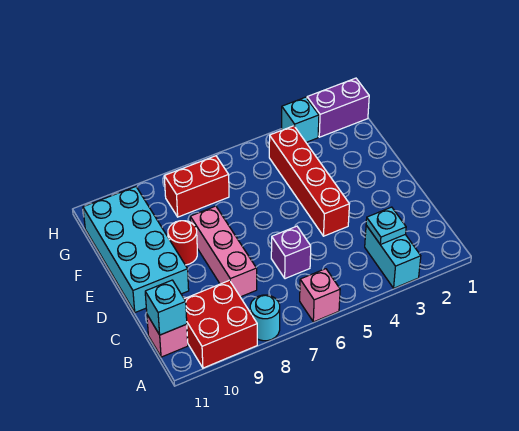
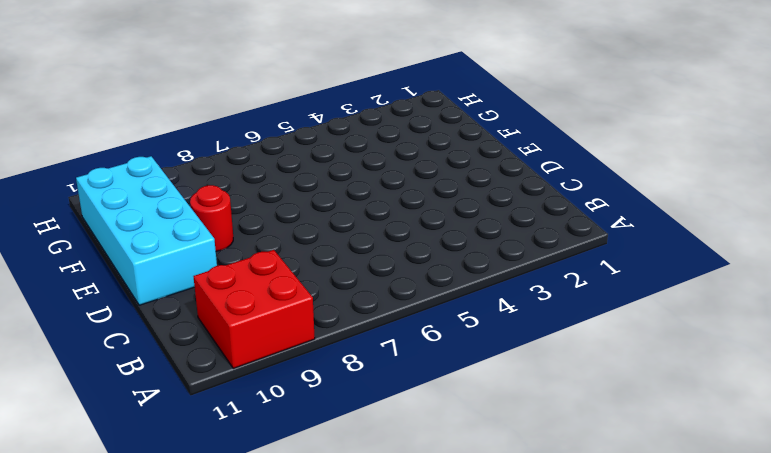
none -> cyan 1x2 brick [365,225,421,288]
none -> pink 1x1 brick [300,269,340,322]
none -> cyan 1x1 round brick [250,295,280,341]

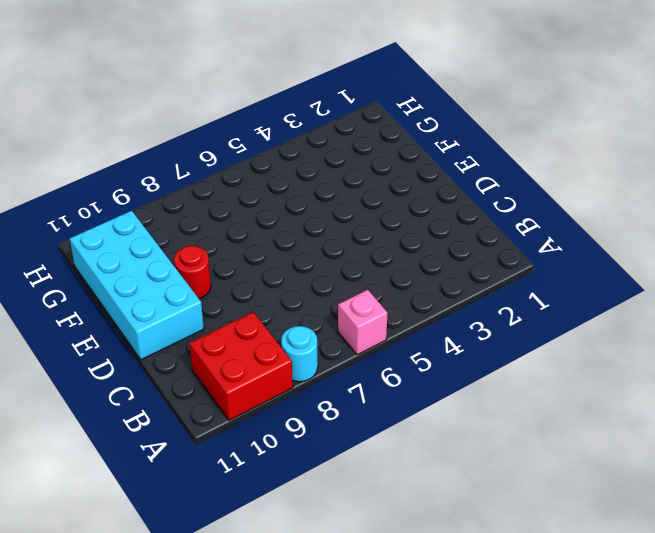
none -> cyan 1x2 brick [365,225,421,288]
none -> pink 1x1 brick [147,315,188,357]
none -> purple 1x1 brick [271,226,311,279]

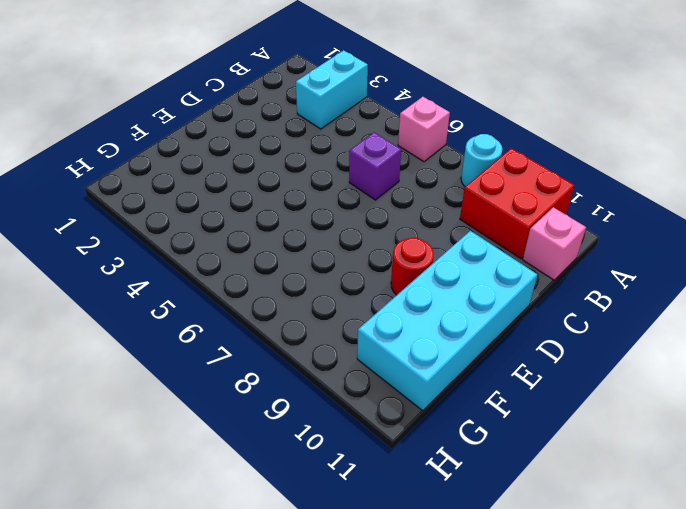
none -> pink 1x3 brick [190,206,257,297]
none -> red 1x4 brick [269,126,349,236]
none -> red 1x2 brick [164,156,229,217]

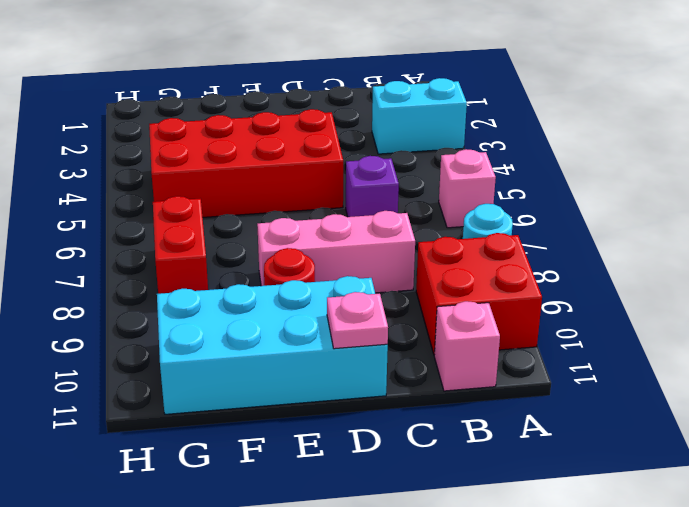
red 2x4 brick [149,109,343,217] -> red 1x4 brick [269,126,349,236]
pink 1x1 plate [327,292,388,349] -> none
none -> purple 1x2 brick [307,78,369,137]
none -> cyan 1x1 brick [282,97,319,142]
none -> cyan 1x1 plate [366,207,406,244]

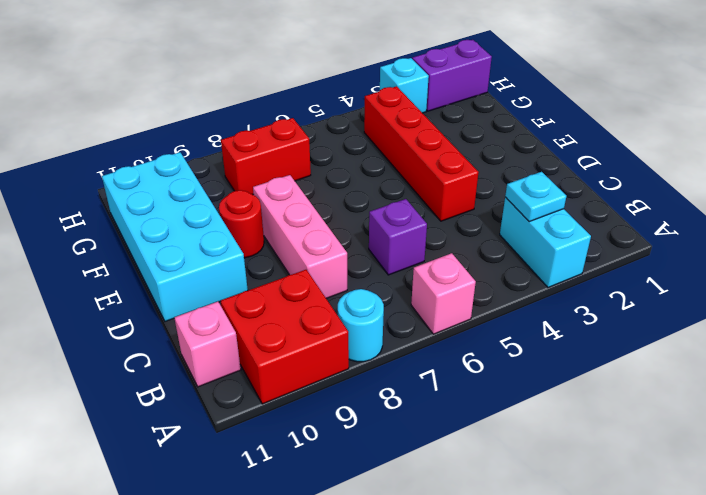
none -> cyan 1x1 brick [145,280,187,335]

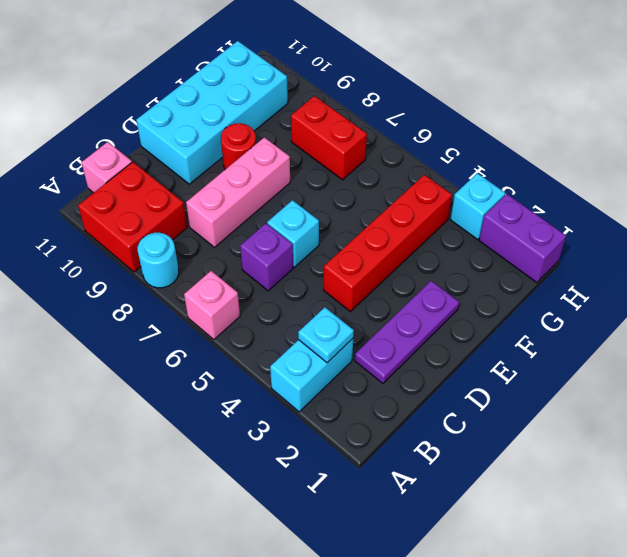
purple 1x3 plate [355,281,459,383] -> none
cyan 1x1 brick [267,200,319,267] -> cyan 1x1 brick moved to [145,280,187,335]

